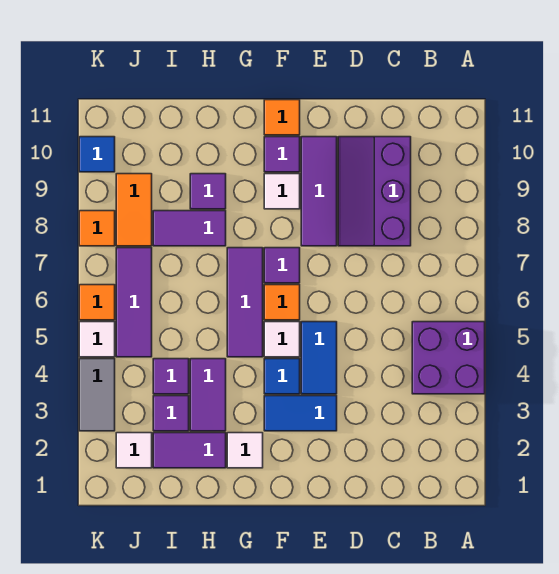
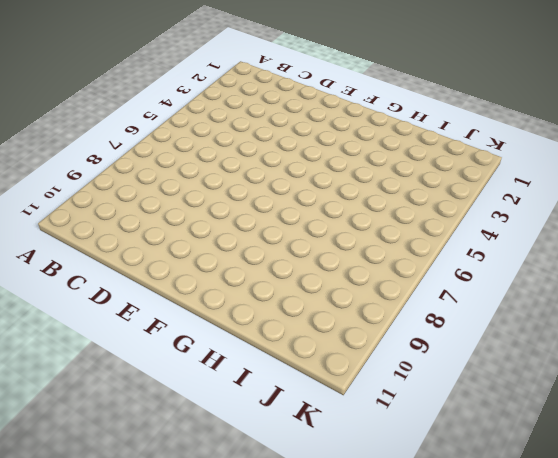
none -> purple 2x2 brick [412,322,485,394]
none -> purple 2x3 slope [338,137,411,246]
none -> blue 1x2 tile [264,396,337,431]

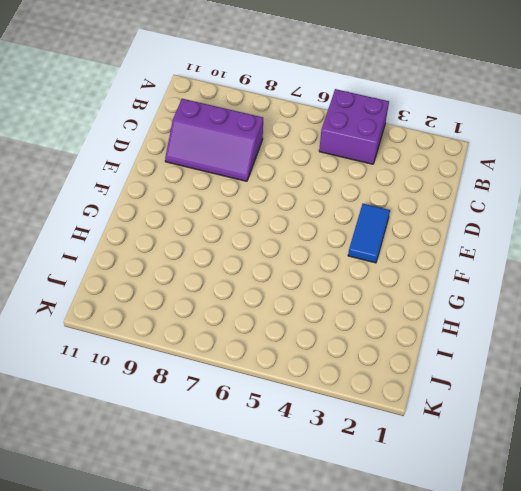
none -> blue 1x2 tile [301,322,337,394]
none -> purple 1x3 tile [301,137,337,246]
none -> blue 1x1 tile [264,359,300,394]

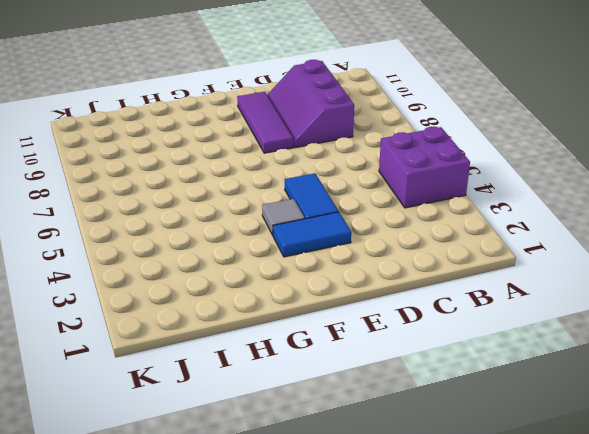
grey 1x1 tile [262,199,305,235] -> blue 1x1 tile [264,359,300,394]
none -> white 1x1 tile [264,322,300,357]
none -> orange 1x1 tile [264,285,300,320]
none -> purple 1x1 tile [264,248,300,283]

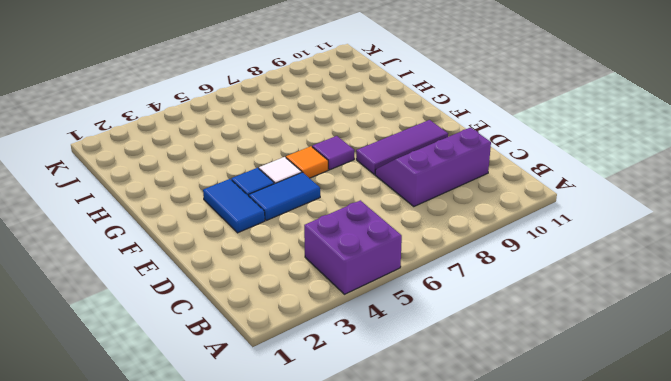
none -> white 1x1 tile [264,174,300,209]
none -> purple 1x1 tile [264,137,300,172]
none -> orange 1x1 tile [264,100,300,135]

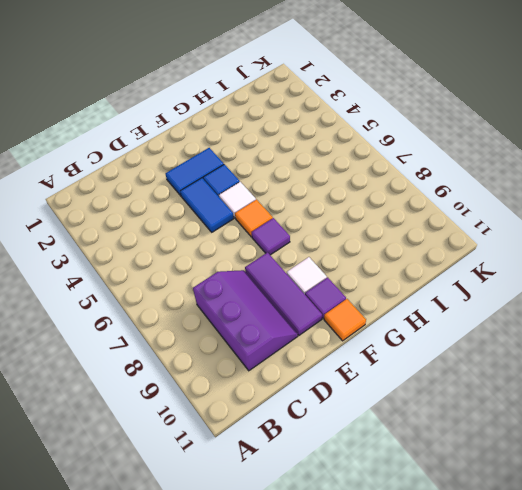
none -> purple 2x2 brick [412,322,485,394]
none -> white 1x1 tile [227,433,263,468]
none -> purple 1x3 tile [227,248,263,357]

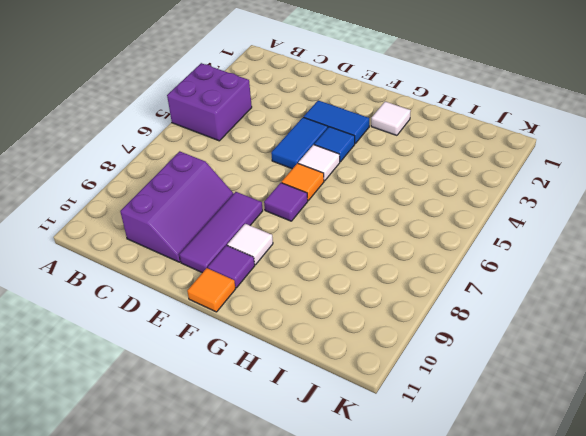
none -> purple 1x3 tile [227,248,263,357]
none -> purple 1x2 tile [153,433,226,468]
none -> purple 1x2 tile [190,359,226,431]

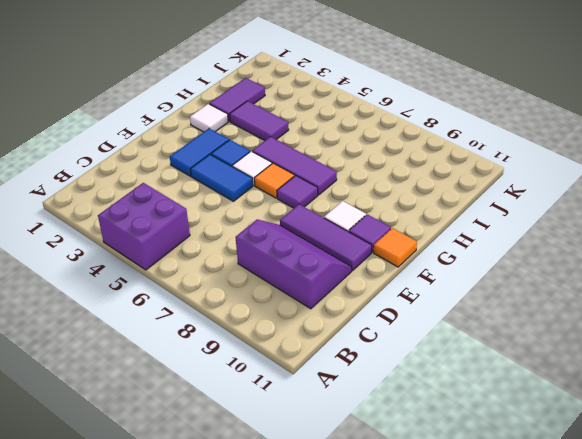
none -> purple 1x2 tile [153,211,226,246]
none -> purple 1x1 tile [190,174,226,209]
none -> purple 1x1 tile [153,396,189,431]

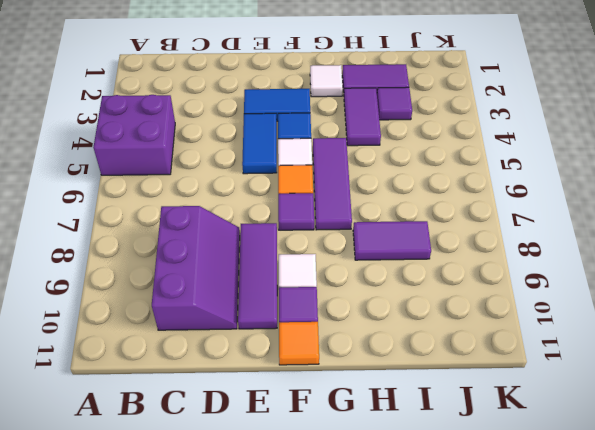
none -> purple 1x1 tile [190,174,226,209]
none -> purple 1x1 tile [153,359,189,394]
none -> white 1x1 tile [116,433,152,468]

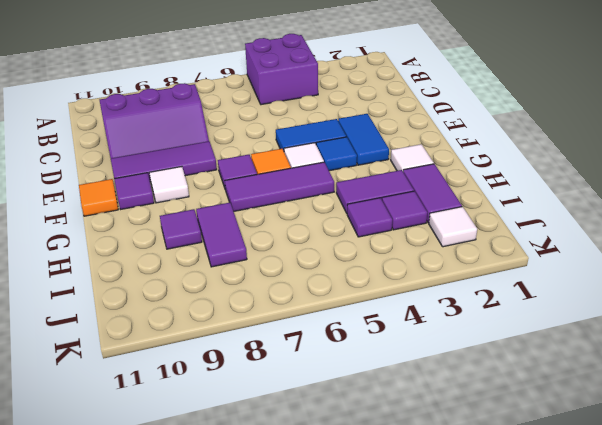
none -> purple 1x3 tile [116,248,152,357]
none -> orange 1x2 tile [116,174,152,246]
none -> grey 1x2 tile [79,359,115,431]

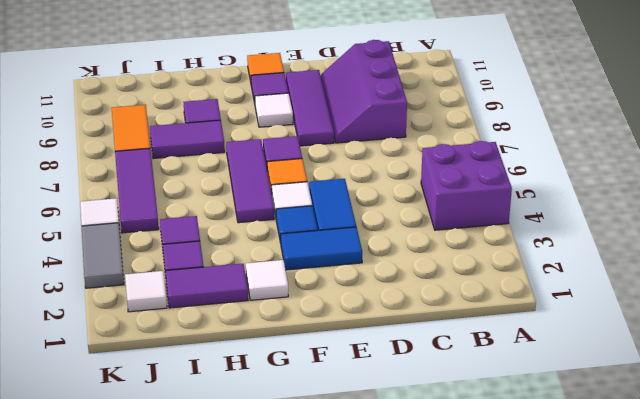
none -> purple 1x2 tile [190,359,226,431]
none -> orange 1x1 tile [79,285,115,320]
none -> orange 1x1 tile [79,211,115,246]

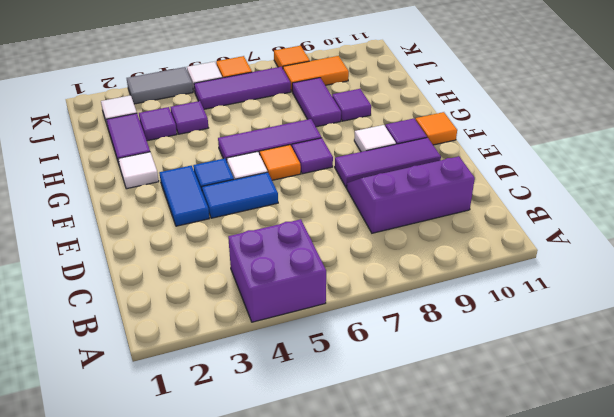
none -> purple 1x2 tile [190,359,226,431]
none -> blue 1x1 tile [79,137,115,172]

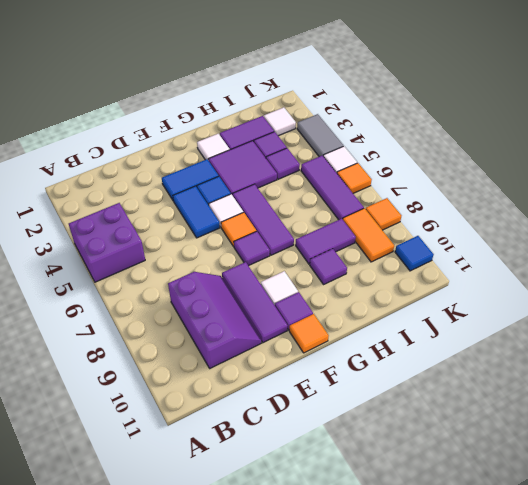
purple 2x2 tile [209,141,277,195] -> purple 1x2 tile [190,359,226,431]

